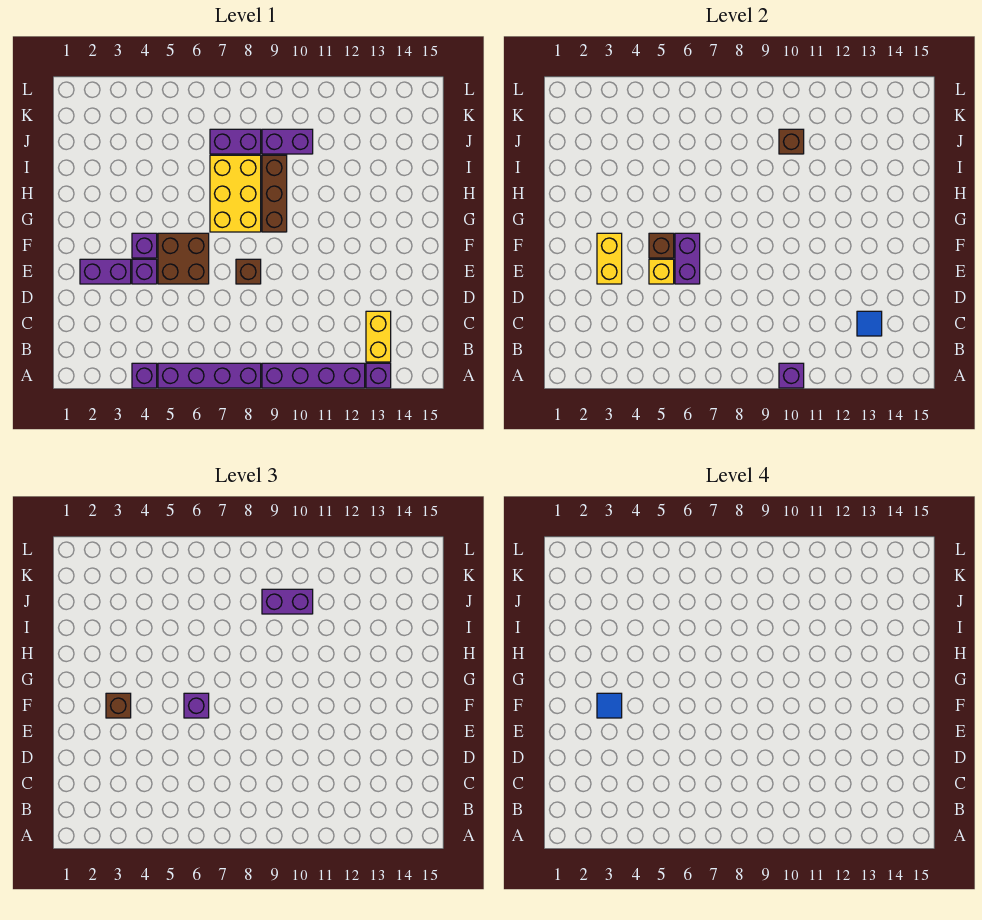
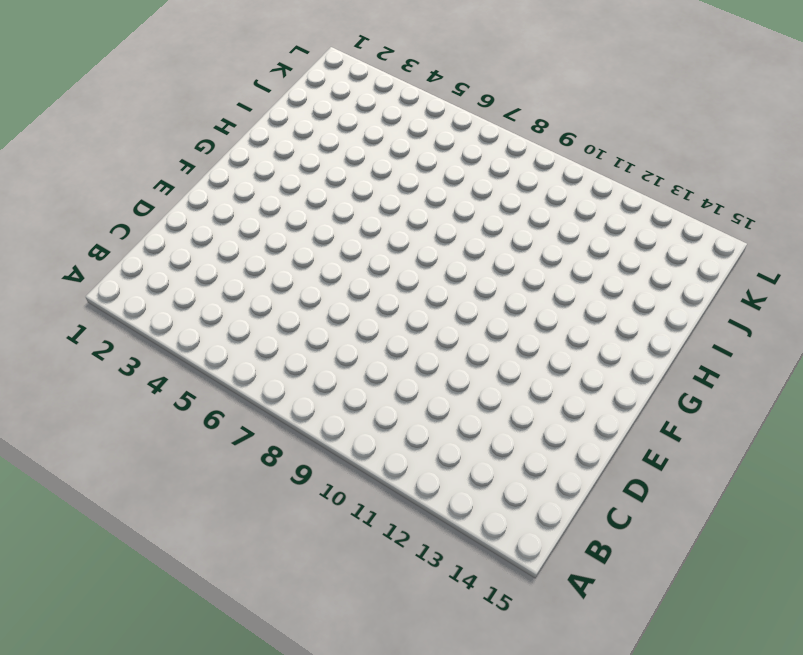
none -> purple 1x1 brick [132,363,157,388]
none -> purple 1x4 brick [158,363,261,388]
none -> purple 1x4 brick [262,363,365,388]

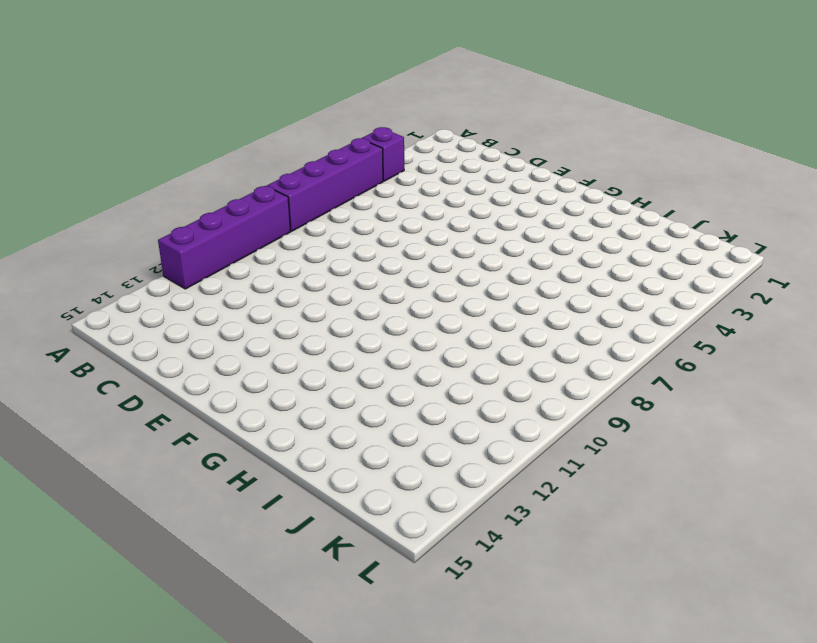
none -> purple 1x1 brick [366,363,391,388]
none -> yellow 1x2 brick [366,311,391,362]
none -> purple 1x2 brick [80,259,131,284]

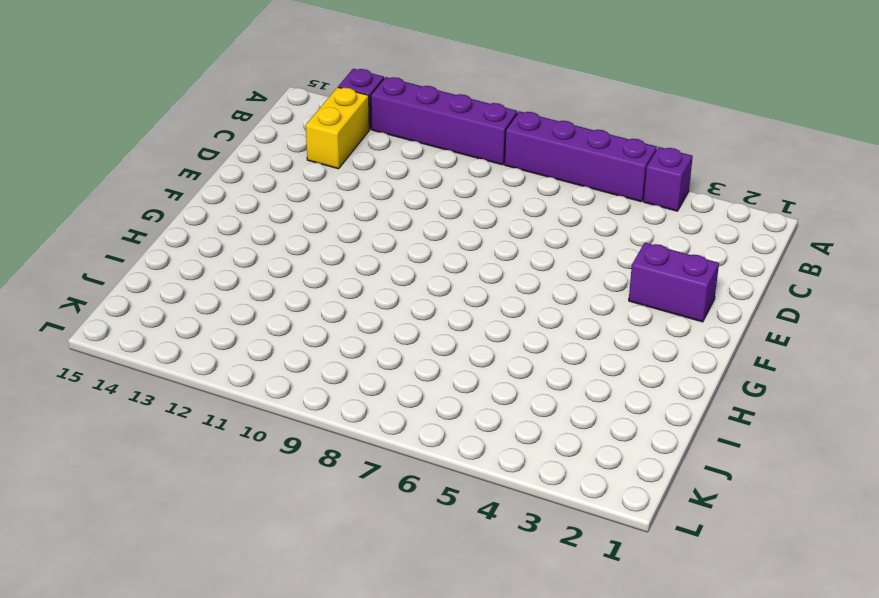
none -> purple 1x1 brick [132,259,157,284]
none -> brown 2x2 brick [158,233,209,284]
none -> brown 1x1 brick [236,259,261,284]

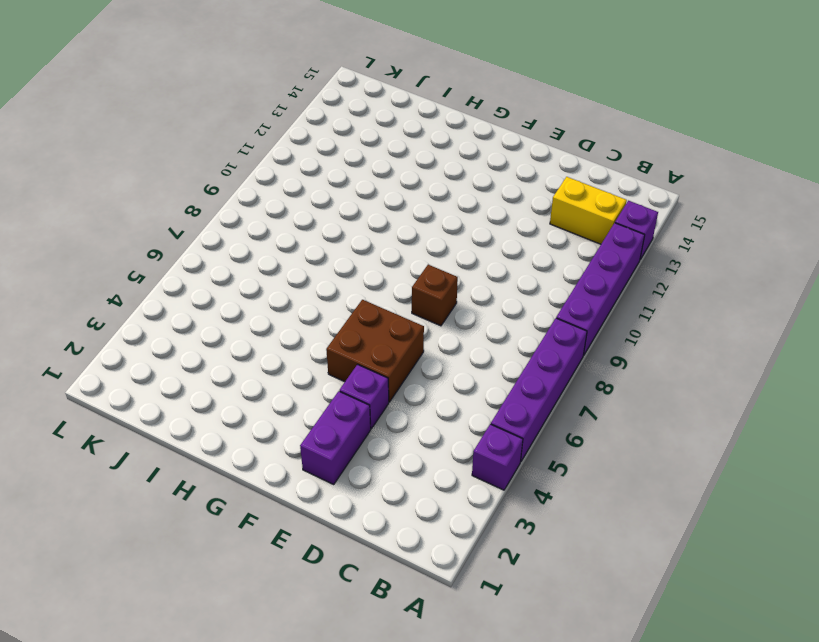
none -> purple 1x1 brick [132,233,157,258]
none -> yellow 2x3 brick [210,155,261,232]
none -> brown 1x3 brick [262,155,287,232]

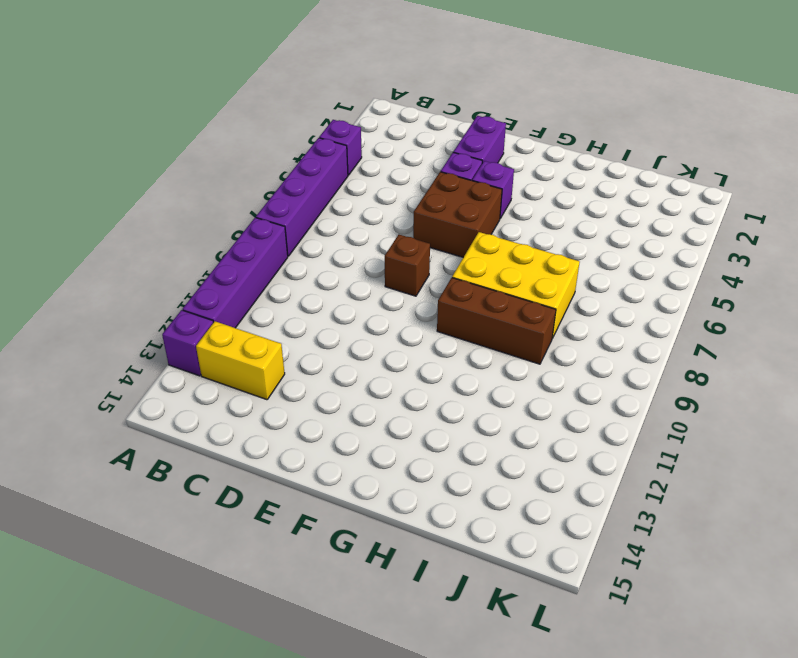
none -> purple 1x2 brick [210,129,261,154]
none -> purple 1x2 brick [262,129,313,154]
none -> purple 1x1 brick [779,363,804,388]

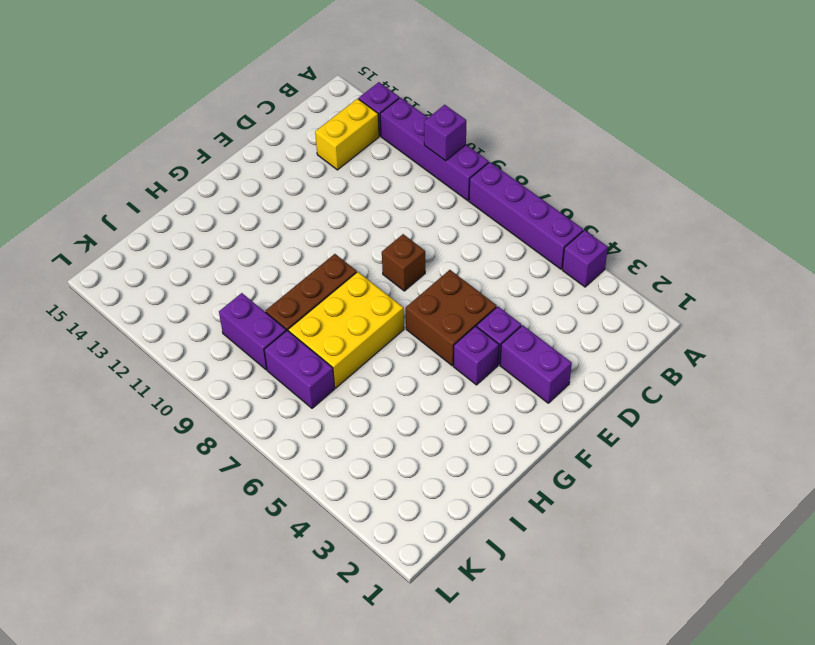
none -> blue 1x1 tile [857,311,882,336]
none -> yellow 1x2 brick [597,233,622,284]
none -> yellow 1x1 brick [649,259,674,284]

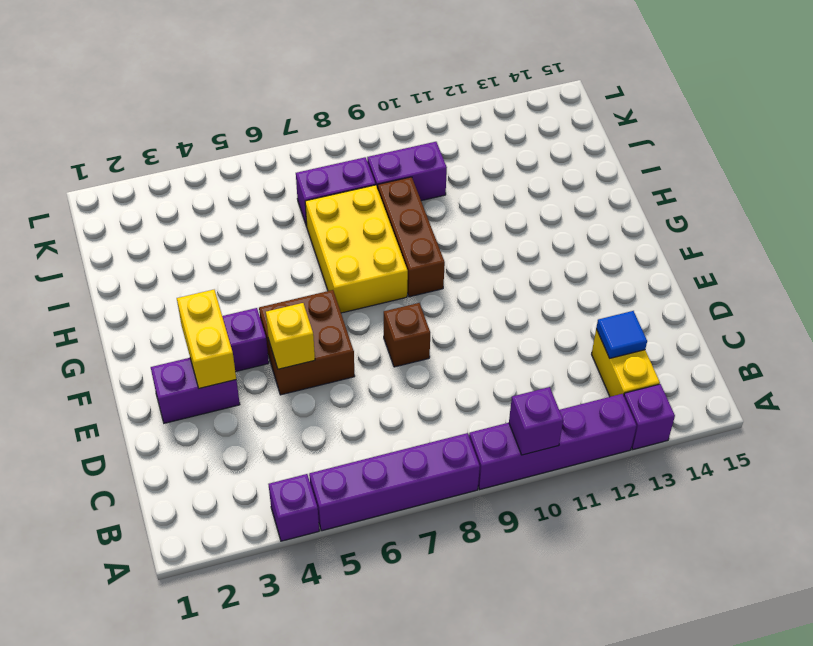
none -> purple 1x1 brick [132,259,157,284]
none -> purple 1x2 brick [675,233,700,284]
none -> brown 1x1 brick [649,233,674,258]

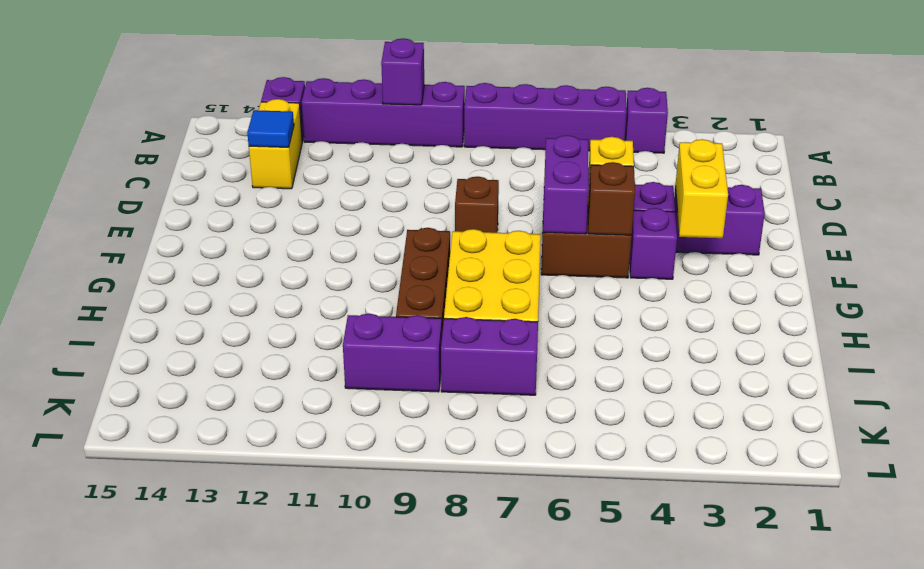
none -> brown 1x1 brick [779,129,804,154]
none -> brown 1x1 brick [106,693,131,718]
none -> purple 1x1 brick [184,693,209,718]

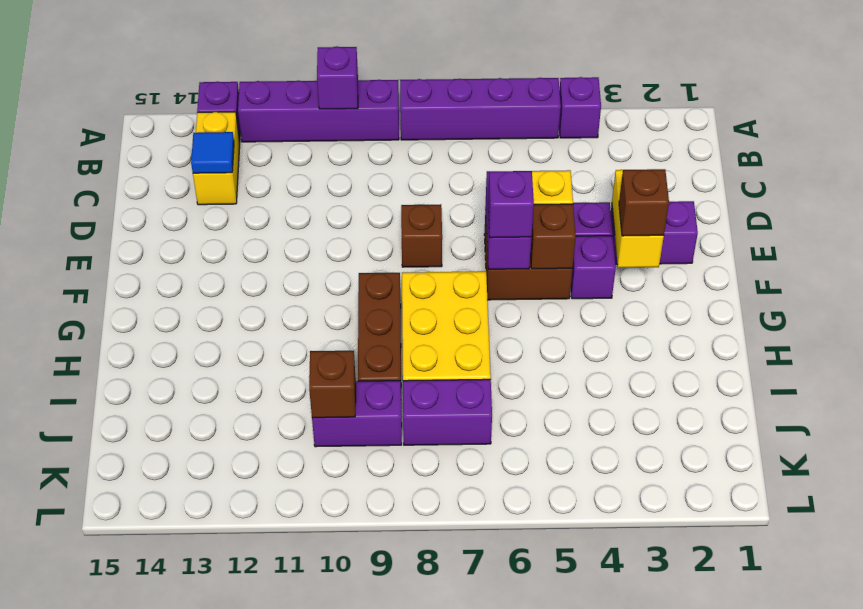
none -> purple 1x2 brick [262,589,313,614]
none -> blue 1x1 tile [597,693,622,718]

